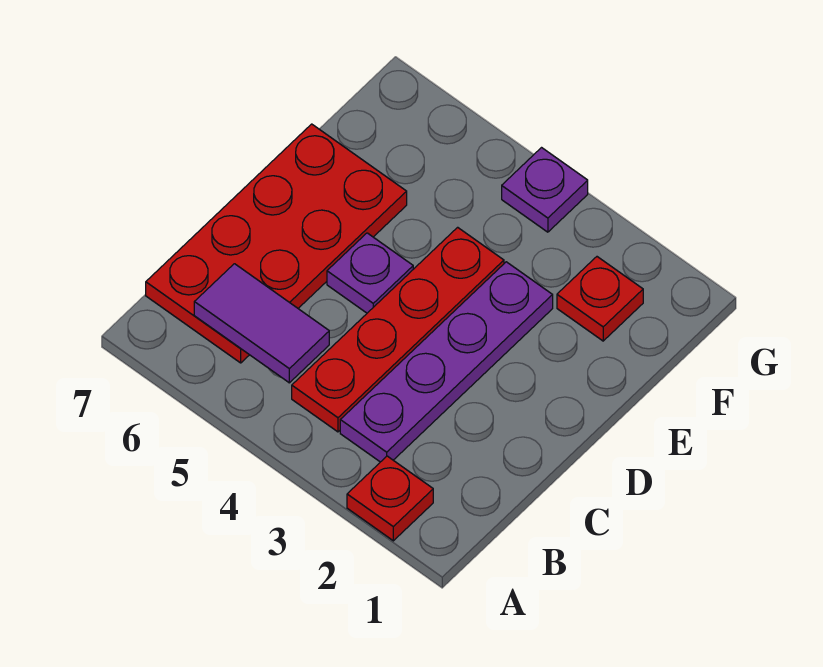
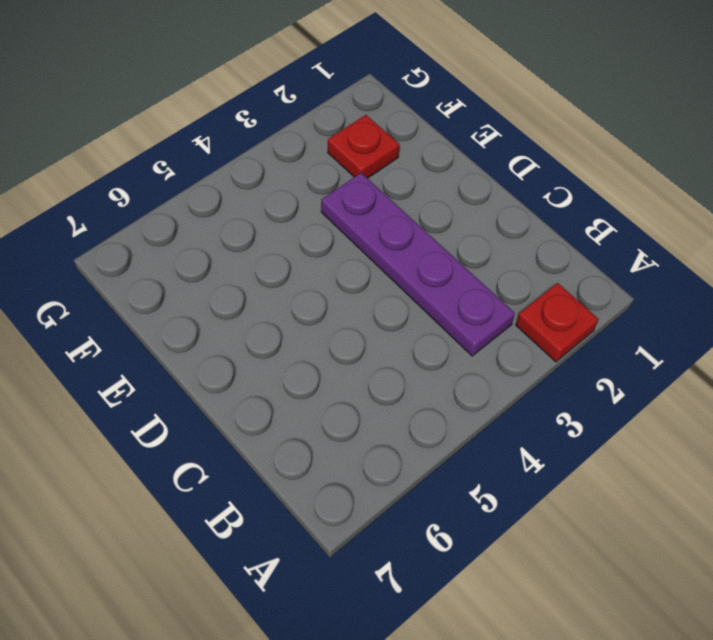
none -> red 1x4 plate [292,227,504,432]
none -> red 2x4 plate [146,124,407,363]

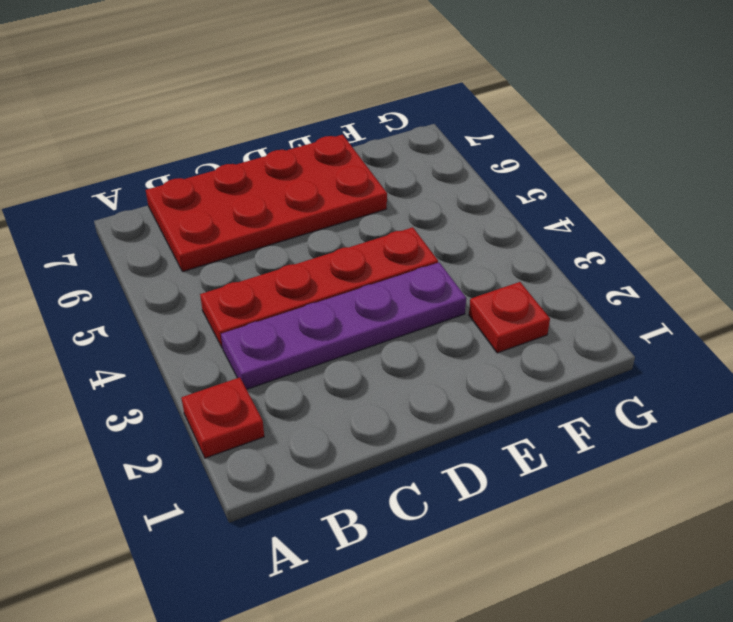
none -> purple 1x1 plate [327,233,413,313]
none -> purple 1x1 plate [502,148,588,232]

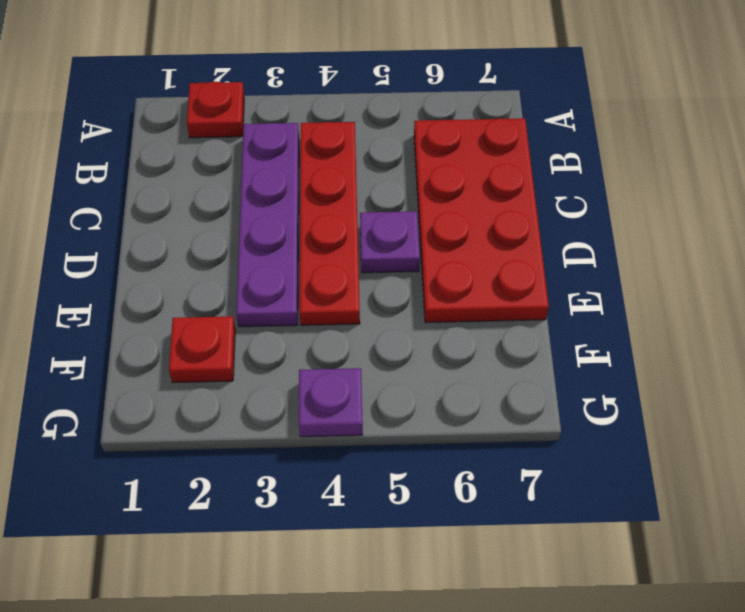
none -> purple 1x2 tile [194,264,329,383]

